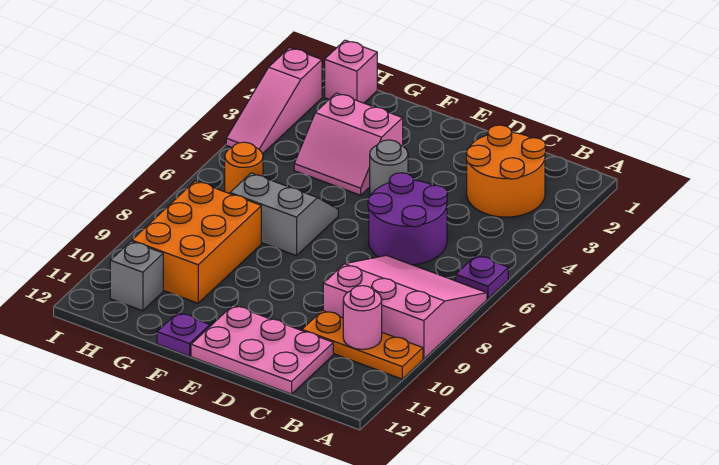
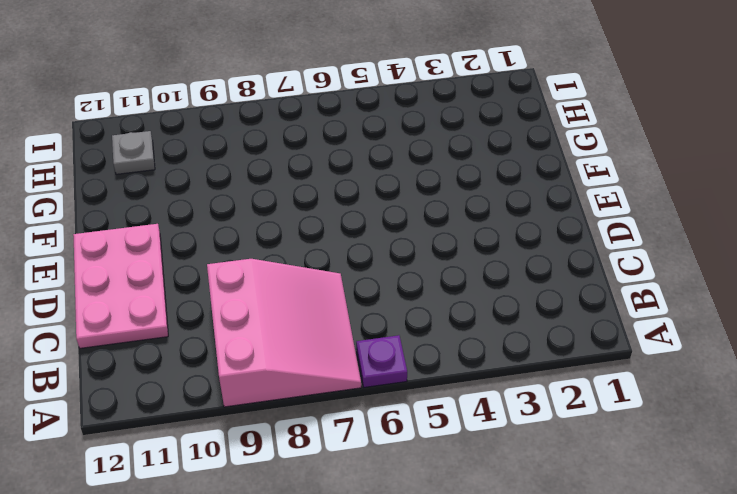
grey 1x1 plate [112,131,155,174] -> grey 1x1 brick [110,241,163,311]
none -> orange 1x3 plate [302,310,423,379]
none -> orange 2x2 round brick [466,125,546,217]
none -> purple 2x2 round brick [368,173,447,265]

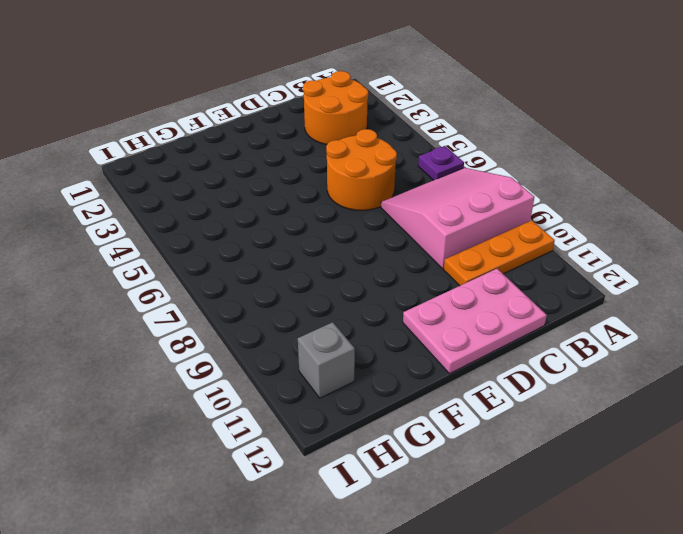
orange 2x2 round brick [326,129,397,210] -> purple 2x2 round brick [368,173,447,265]
none -> grey 1x1 round brick [370,140,408,195]
none -> pink 2x2 slope [294,93,403,195]
none -> grey 2x2 slope [230,173,338,256]

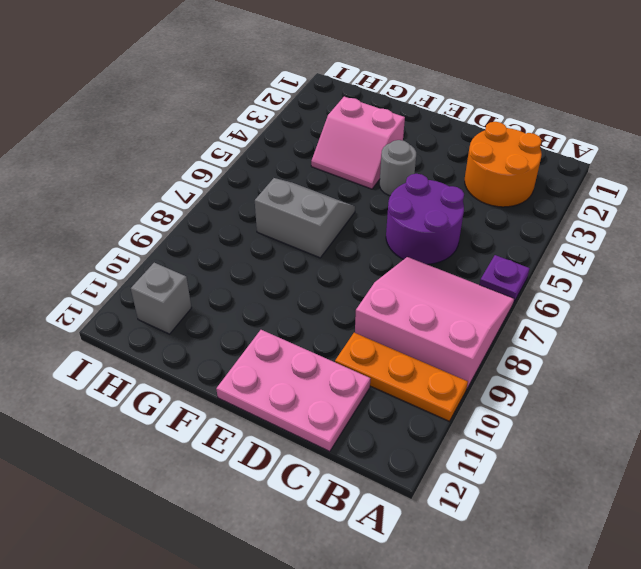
none -> purple 1x1 plate [157,313,210,356]
none -> orange 2x3 brick [132,181,261,303]
none -> pink 1x1 brick [325,40,377,103]

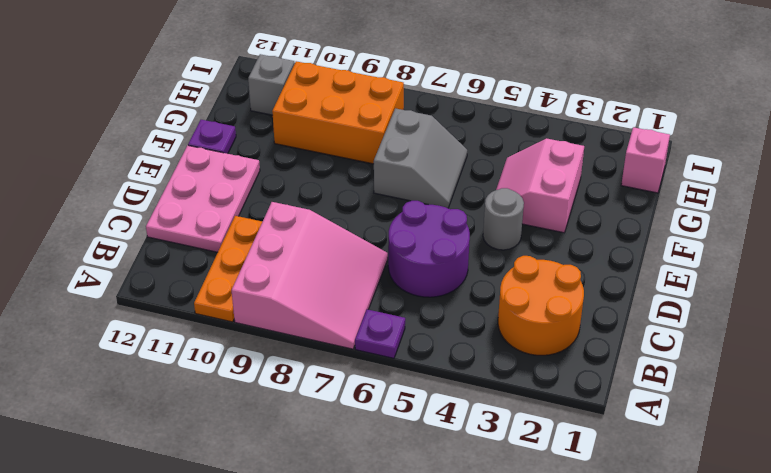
none -> orange 1x1 round brick [225,142,263,194]
none -> pink 1x3 slope [226,48,322,154]
none -> pink 1x1 round brick [343,286,382,349]

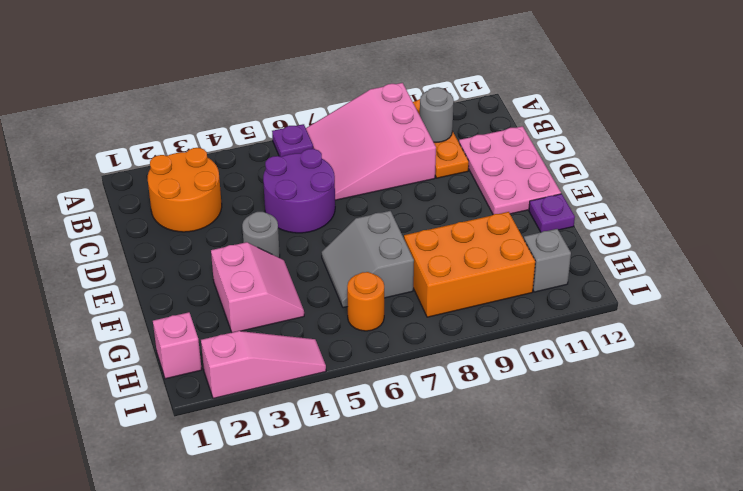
grey 1x1 round brick [420,87,454,142] -> pink 1x1 round brick [343,286,382,349]

